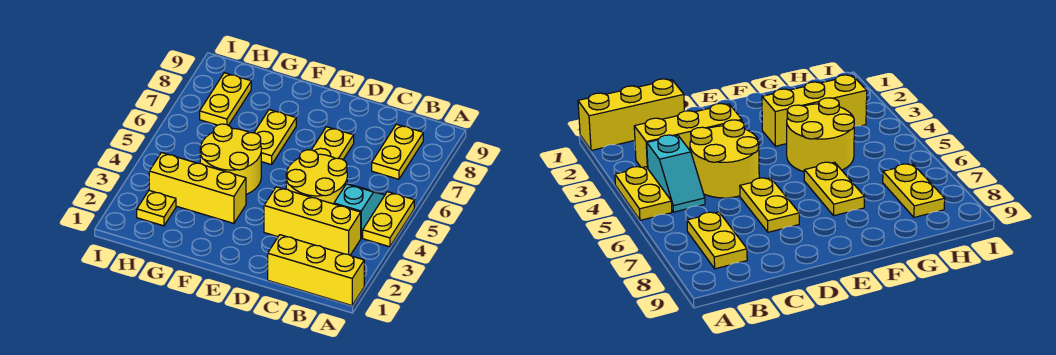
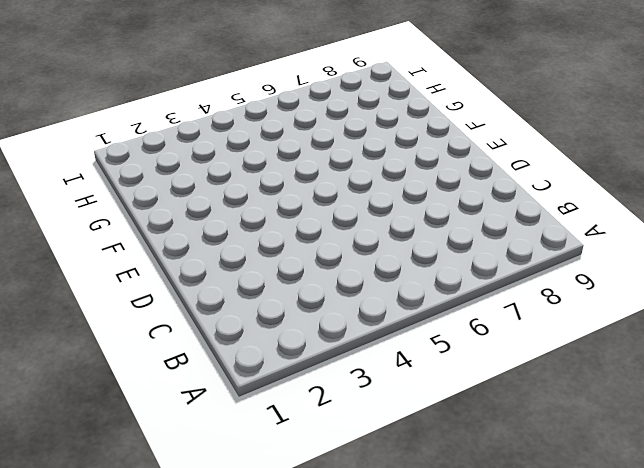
none -> yellow 1x3 brick [268,235,364,305]
none -> yellow 1x2 plate [363,192,414,247]
none -> yellow 1x3 brick [264,187,361,255]

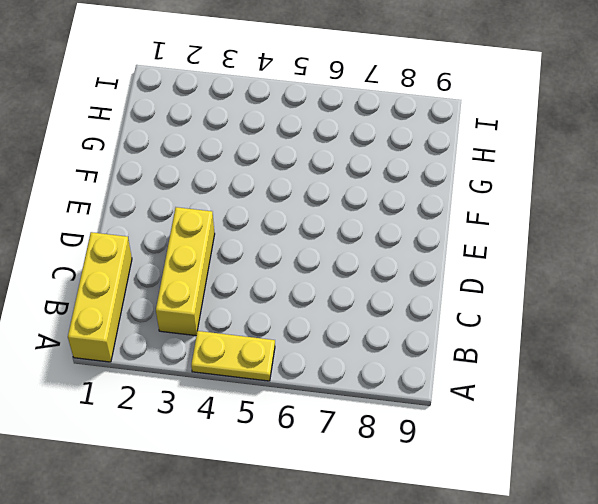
none -> cyan 1x2 slope [334,184,385,238]
none -> yellow 1x2 plate [372,124,423,179]
none -> yellow 2x2 round brick [286,150,347,204]

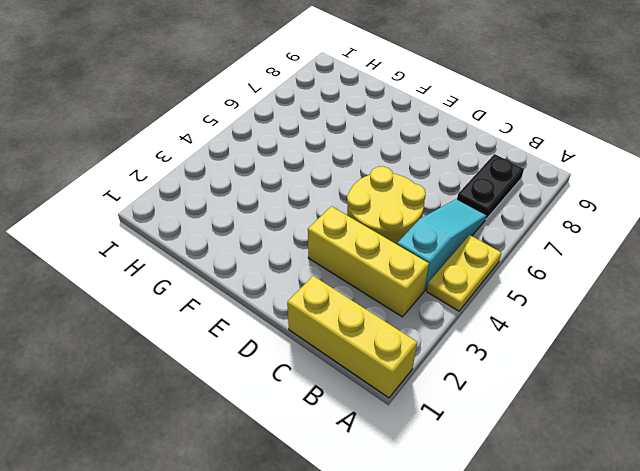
cyan 1x3 slope [397,199,486,291] -> cyan 1x2 slope [334,184,385,238]
black 1x2 plate [457,154,524,219] -> yellow 1x2 plate [372,124,423,179]
none -> yellow 1x2 plate [312,127,354,159]
none -> yellow 1x3 brick [149,153,246,223]
none -> yellow 2x2 round brick [200,124,261,194]

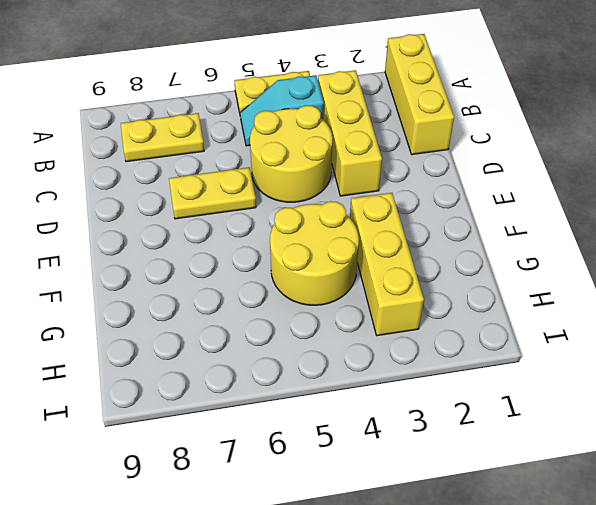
none -> yellow 1x2 plate [254,110,296,165]
none -> yellow 1x1 plate [137,191,176,226]
none -> yellow 1x2 plate [200,73,251,125]

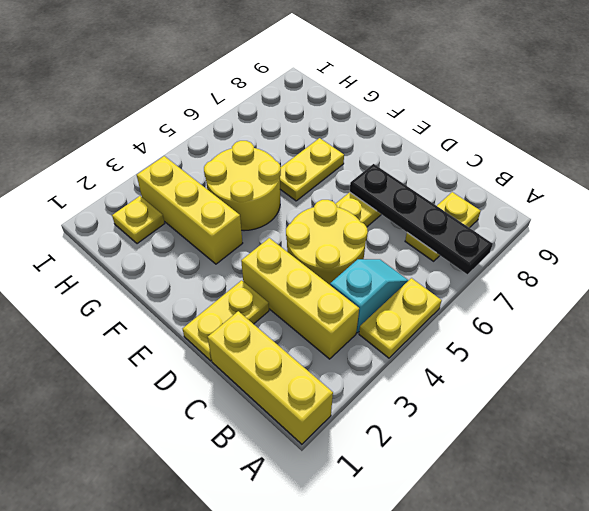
black 1x4 plate [350,164,493,274] -> none
yellow 1x2 plate [182,280,269,361] -> yellow 1x2 plate moved to [200,73,251,125]

